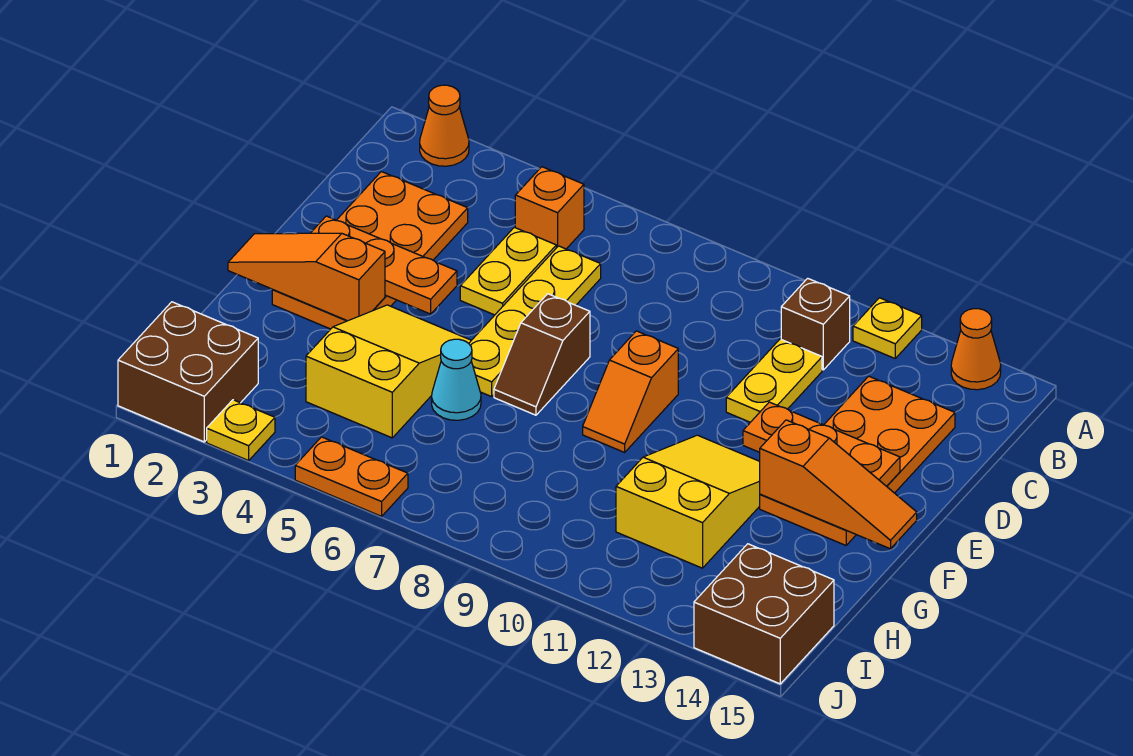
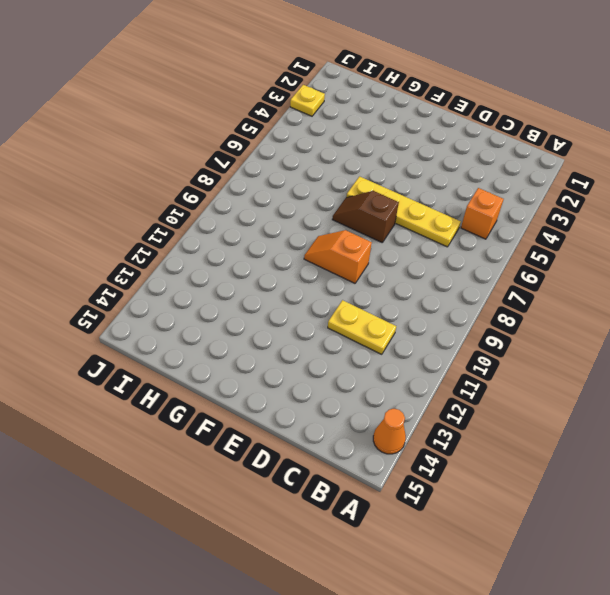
none -> orange 1x1 cone [420,85,469,166]
none -> yellow 1x1 plate [853,298,922,358]
none -> brown 1x1 brick [781,278,850,370]

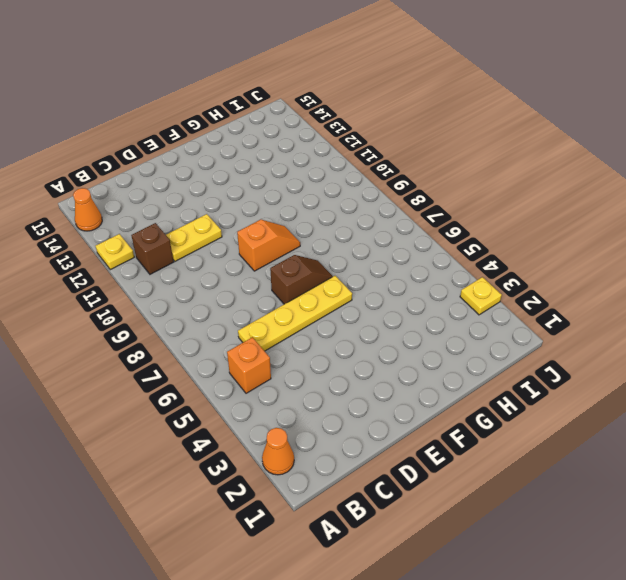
none -> orange 2x4 plate [272,172,468,329]
none -> yellow 1x2 plate [460,227,556,315]
none -> orange 2x4 plate [760,376,955,545]

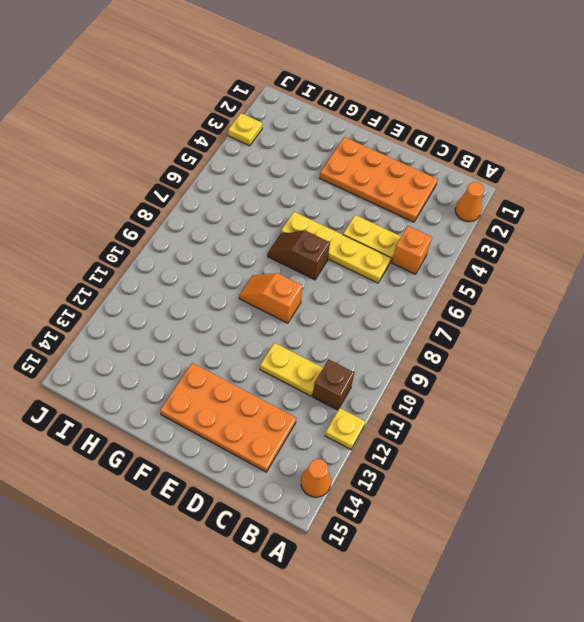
none -> yellow 2x3 slope [306,305,471,438]
none -> yellow 2x3 slope [616,435,760,568]
none -> cyan 1x1 cone [432,339,481,420]

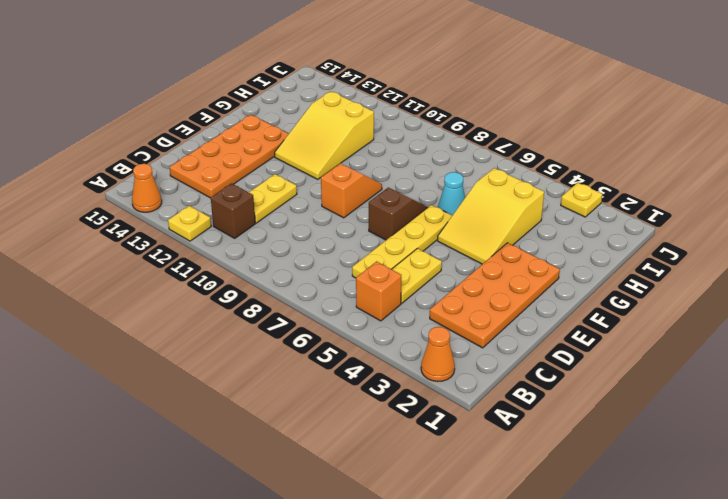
none -> brown 2x2 brick [118,302,258,442]
none -> brown 2x2 brick [694,544,834,684]
none -> orange 1x2 plate [295,437,408,516]

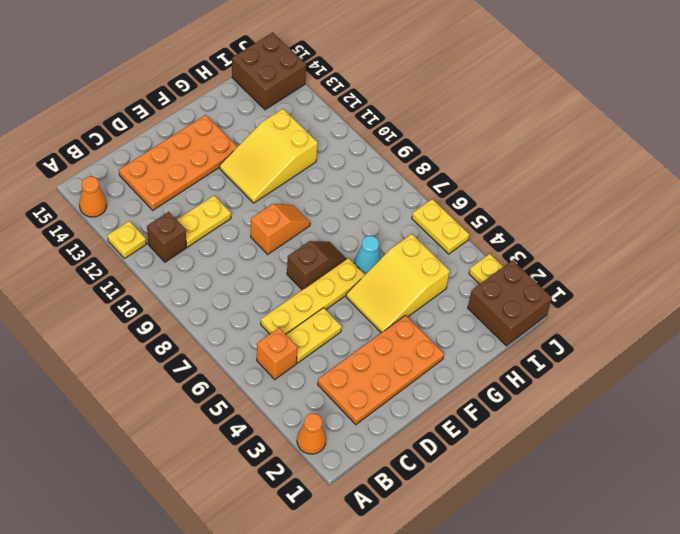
yellow 1x2 plate [412,199,469,254] -> orange 1x2 plate [295,437,408,516]
none -> orange 1x3 plate [311,216,457,314]
none -> orange 1x3 plate [743,402,900,486]
none -> orange 1x3 slope [228,233,385,321]

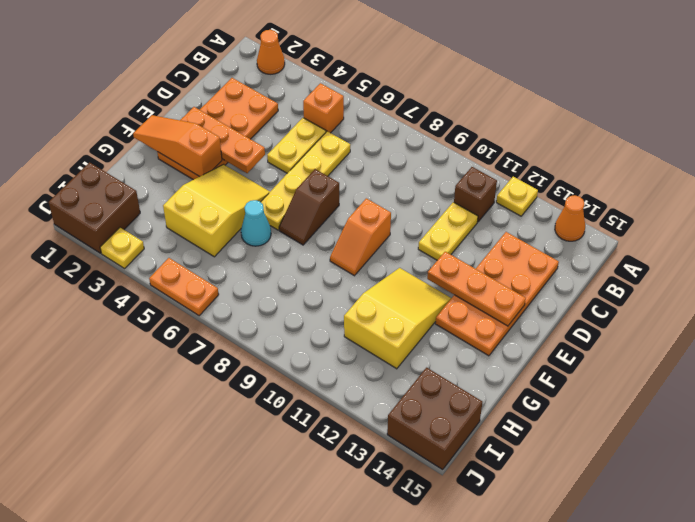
none -> orange 1x3 slope [760,420,917,549]

